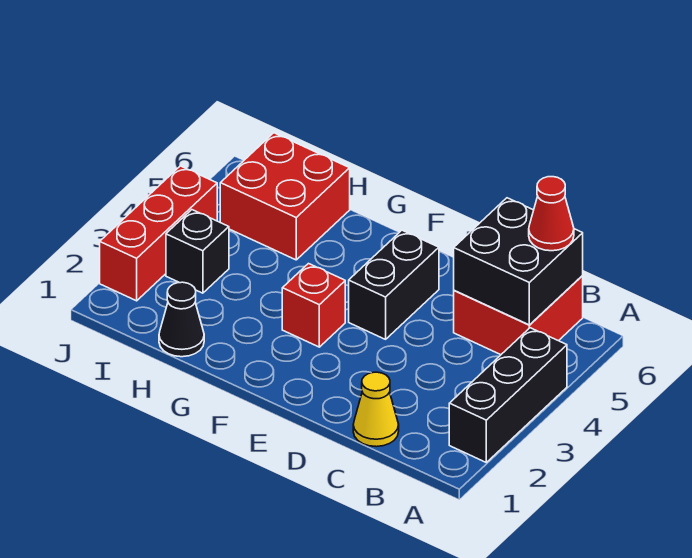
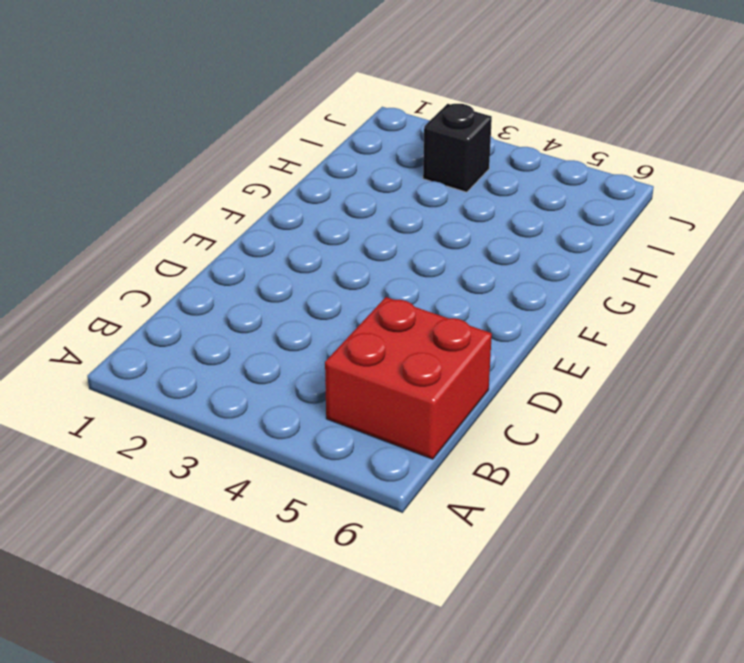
none -> black 1x3 brick [449,328,567,462]
none -> yellow 1x1 cone [353,372,399,447]

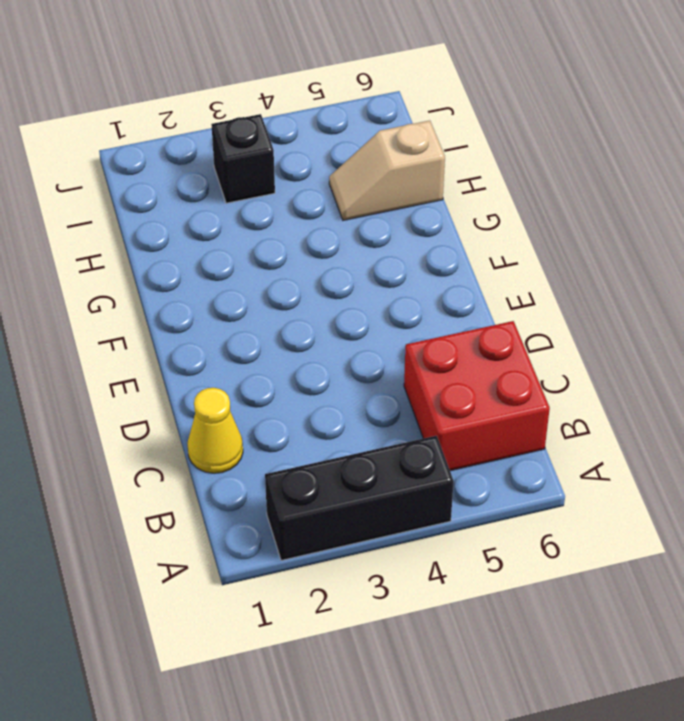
tan 1x2 slope [329,121,445,220] -> red 2x2 brick [220,133,350,260]
none -> black 1x2 brick [349,230,439,339]
none -> red 1x1 brick [282,264,345,347]

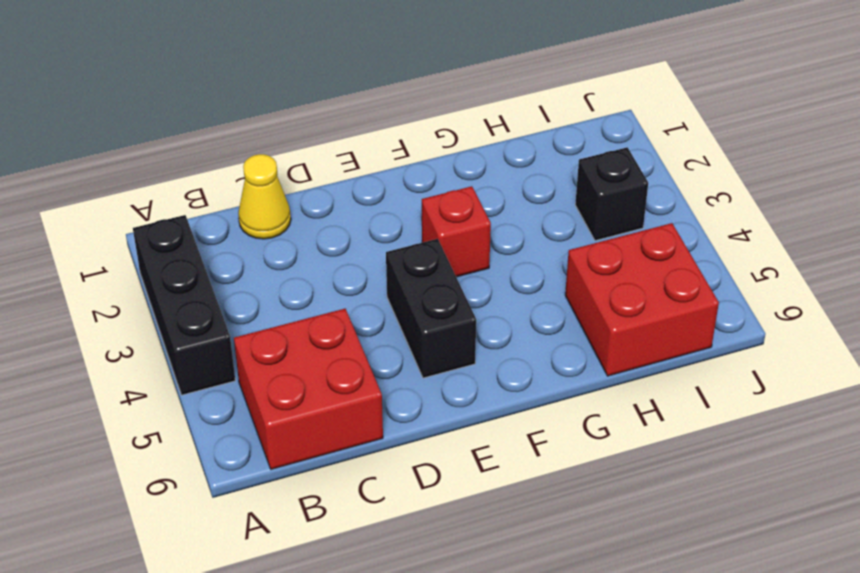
none -> black 1x1 cone [159,282,204,357]
none -> red 1x3 brick [100,166,217,301]

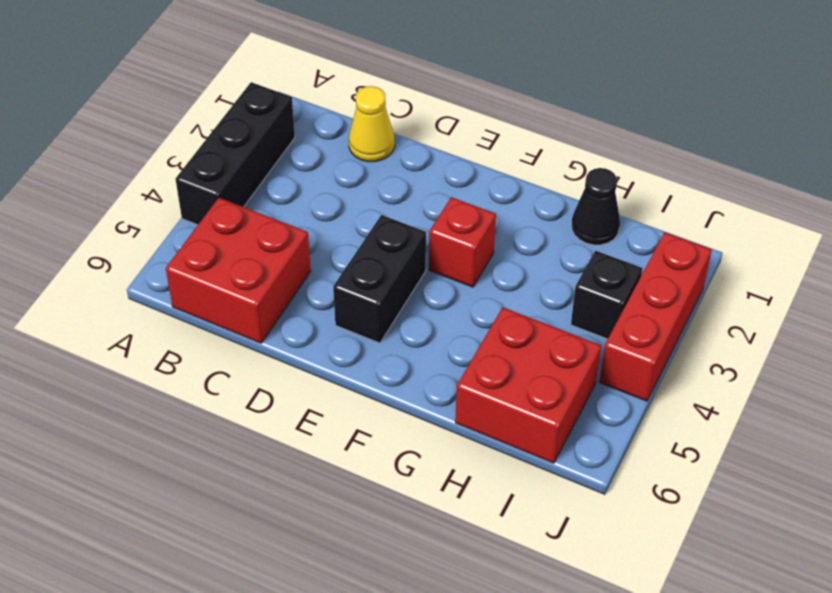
none -> black 2x2 brick [454,198,583,325]
none -> red 1x1 cone [529,177,574,251]

